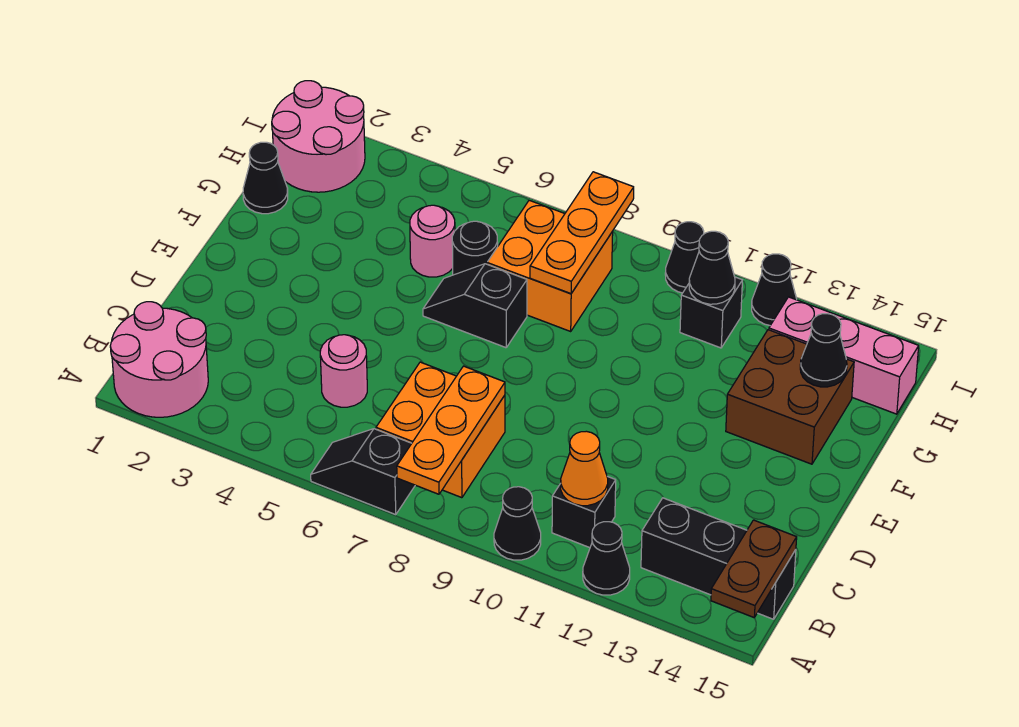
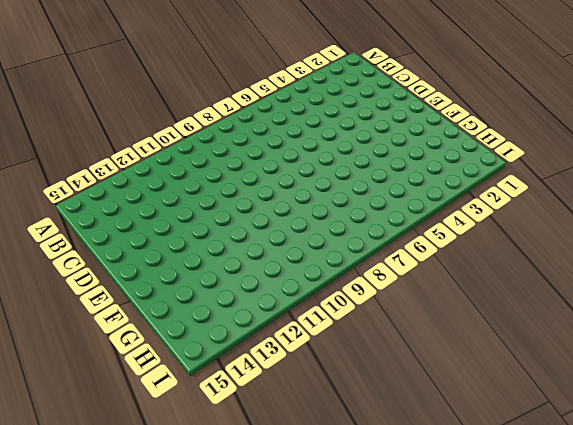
none -> pink 2x2 round brick [110,302,208,417]
none -> black 1x2 slope [311,429,415,515]
none -> black 1x1 cone [494,487,541,560]

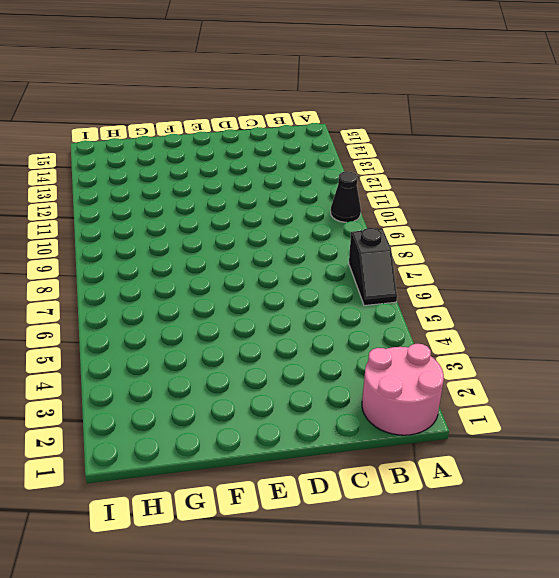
none -> black 1x1 cone [583,522,630,595]
none -> orange 2x2 brick [376,362,505,498]
none -> black 1x1 brick [552,476,616,548]

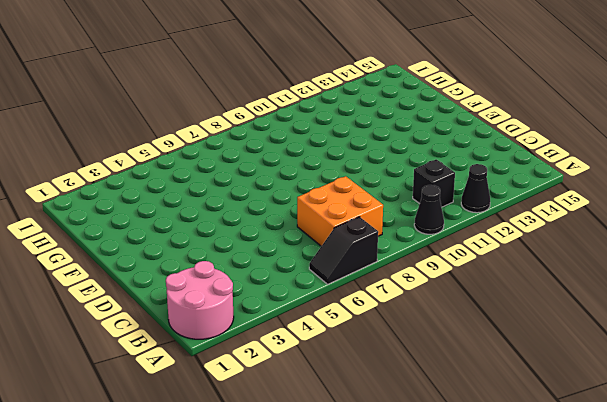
none -> black 1x3 brick [641,498,796,619]
none -> pink 1x1 round brick [320,335,367,407]
none -> black 1x2 slope [423,264,527,348]

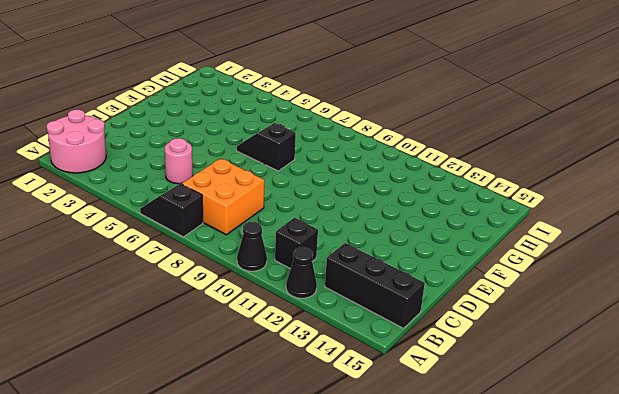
none -> brown 2x2 brick [726,330,854,464]
none -> black 1x1 cone [243,142,288,214]
none -> pink 1x1 round brick [410,205,455,277]

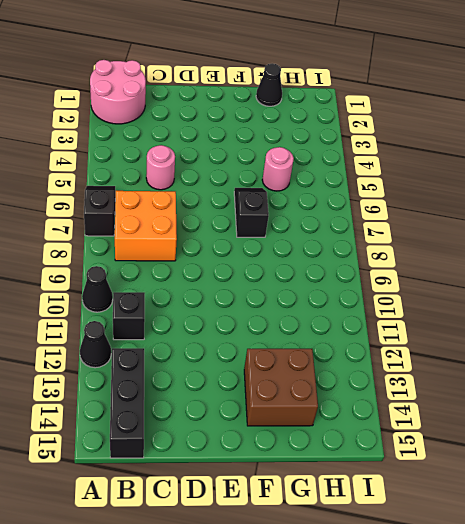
none -> black 1x1 round brick [452,221,498,275]
none -> orange 2x2 brick [487,200,613,331]
none -> pink 2x2 round brick [272,81,365,192]

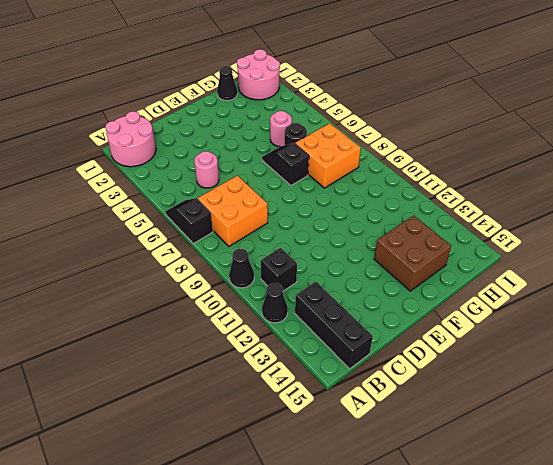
none -> black 1x1 brick [680,277,742,348]
none -> pink 1x3 brick [769,297,919,414]
none -> black 1x1 cone [665,222,704,293]

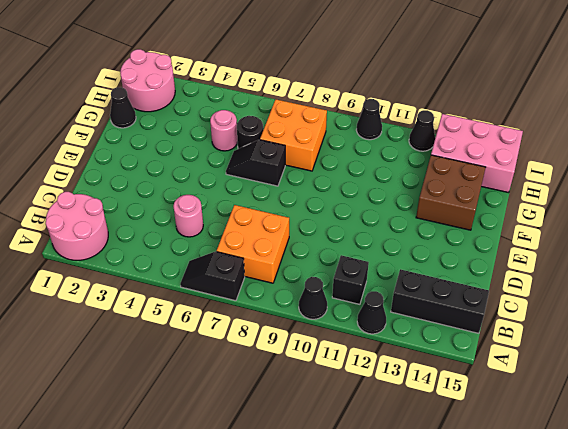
pink 2x3 brick [431,114,523,193] -> pink 1x3 brick [769,297,919,414]
none -> black 1x1 brick [680,277,742,348]
none -> orange 1x3 plate [397,366,505,494]
none -> brown 1x2 plate [711,520,797,617]

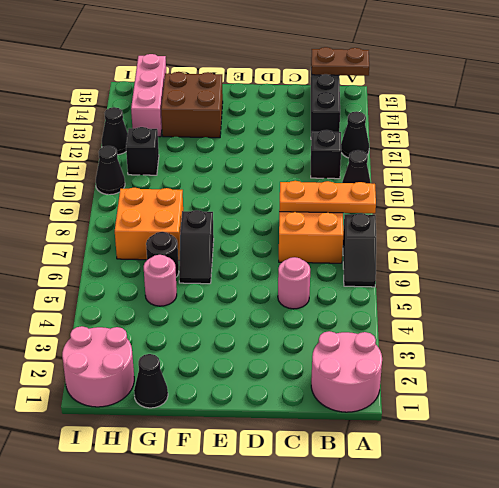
none -> orange 1x1 cone [561,431,608,506]
none -> orange 1x3 plate [530,172,634,294]
none -> black 1x1 cone [800,314,847,387]

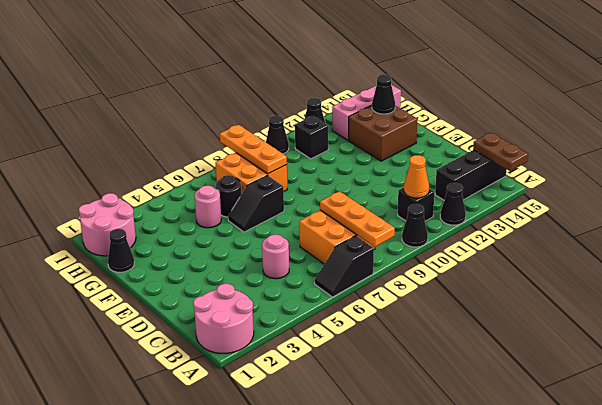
none -> black 1x1 cone [689,231,735,304]

